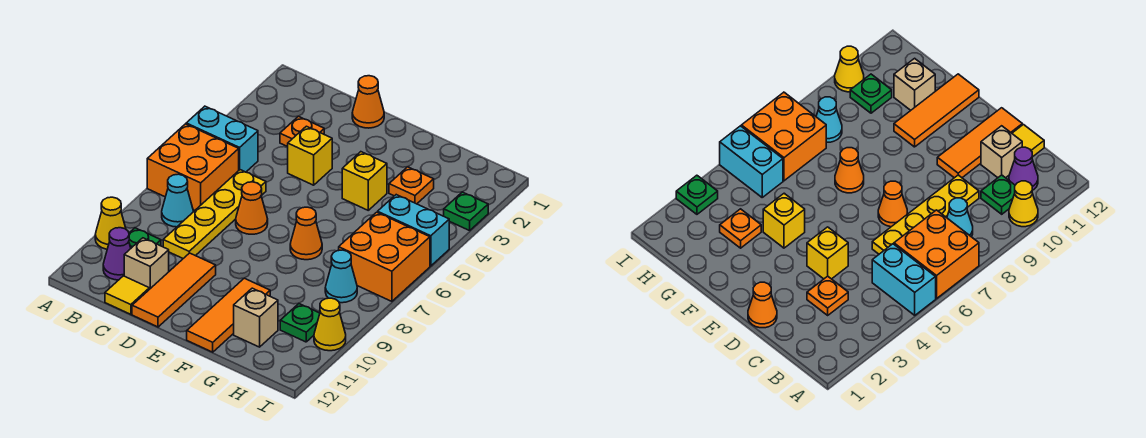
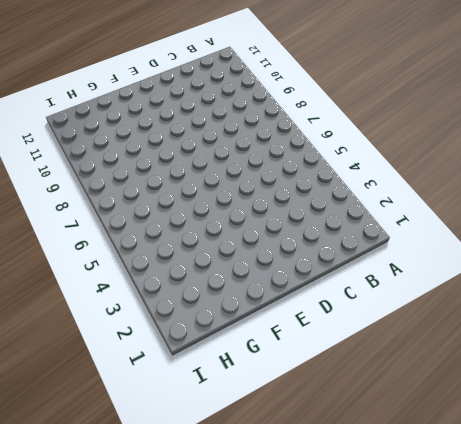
none -> cyan 1x2 brick [186,106,258,172]
none -> orange 2x2 brick [147,124,239,210]
none -> yellow 1x1 cone [95,197,126,249]

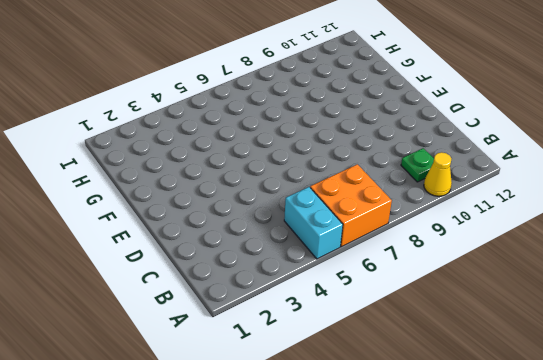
none -> cyan 1x1 cone [162,174,194,227]
none -> purple 1x1 cone [103,228,131,280]
none -> orange 1x1 plate [280,116,324,147]

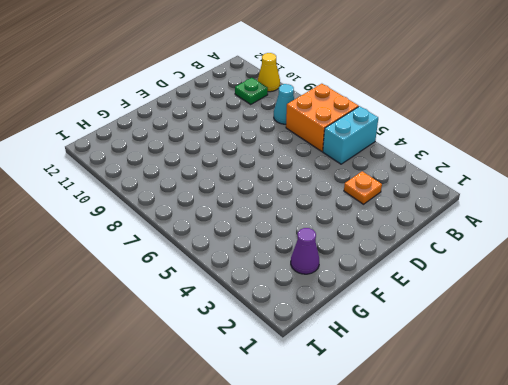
purple 1x1 cone [291,228,319,274] -> purple 1x1 cone moved to [103,228,131,280]
none -> yellow 1x4 plate [163,170,266,258]
none -> tan 1x1 brick [124,238,169,289]
none -> yellow 1x1 tile [105,276,149,314]

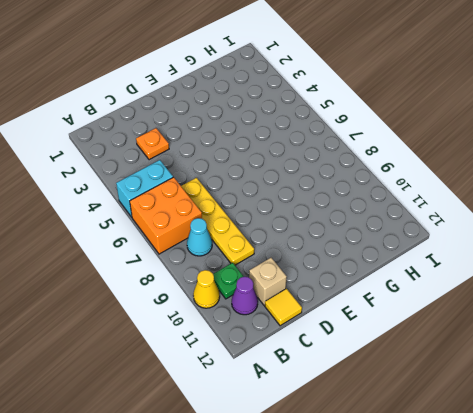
none -> orange 1x1 cone [352,76,384,128]
none -> yellow 1x1 brick [288,126,332,185]
none -> orange 1x1 cone [236,182,268,234]

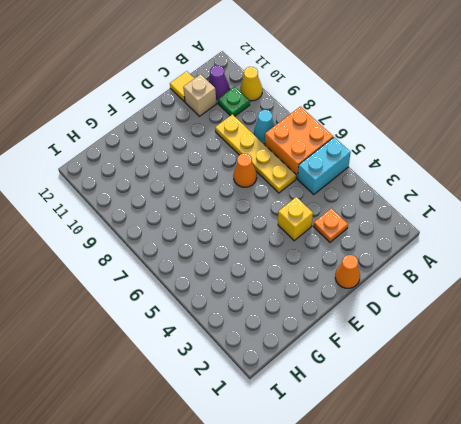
none -> orange 1x3 tile [132,253,216,327]
none -> yellow 1x1 brick [342,152,387,210]
none -> orange 1x1 cone [290,207,322,260]

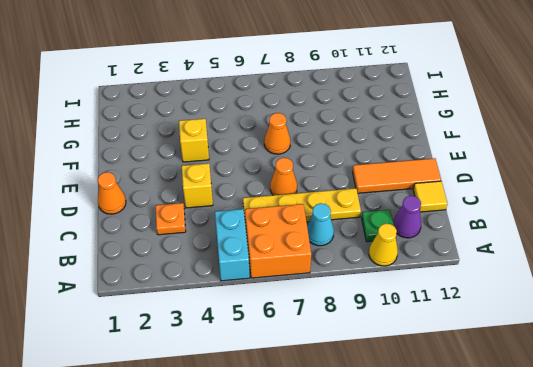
none -> tan 1x1 brick [124,238,169,289]
none -> orange 1x3 tile [187,278,270,352]
none -> orange 1x1 plate [389,167,434,204]

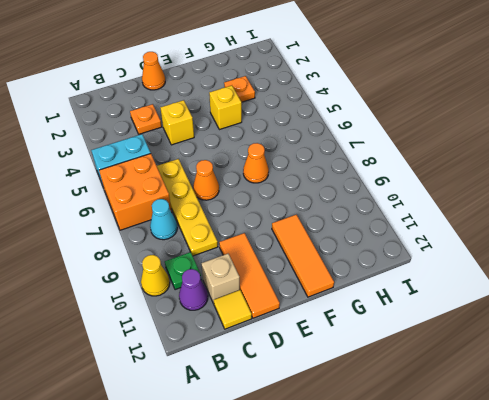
none -> tan 1x1 brick [234,288,278,347]
none -> cyan 1x2 brick [378,195,449,266]
none -> orange 2x2 brick [339,212,430,301]

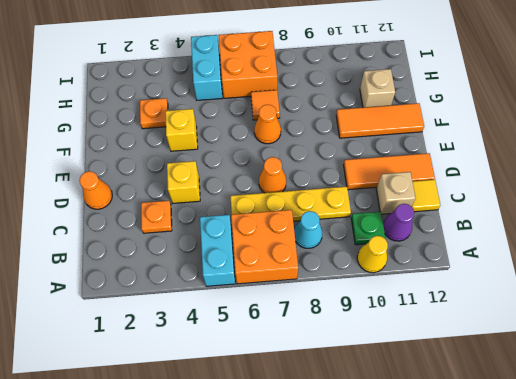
orange 1x1 tile [251,90,280,120] -> none
none -> cyan 1x1 cone [325,250,357,303]
none -> green 1x1 plate [280,304,320,342]
none -> green 1x1 plate [444,192,488,231]

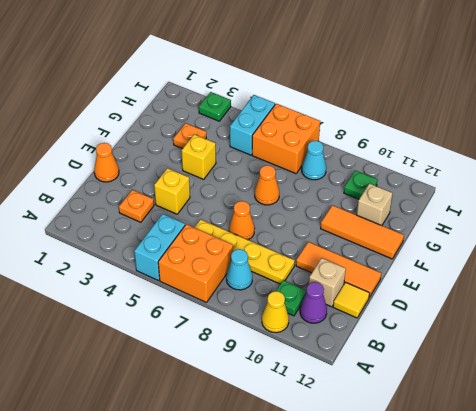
none -> yellow 1x1 cone [314,298,346,351]

